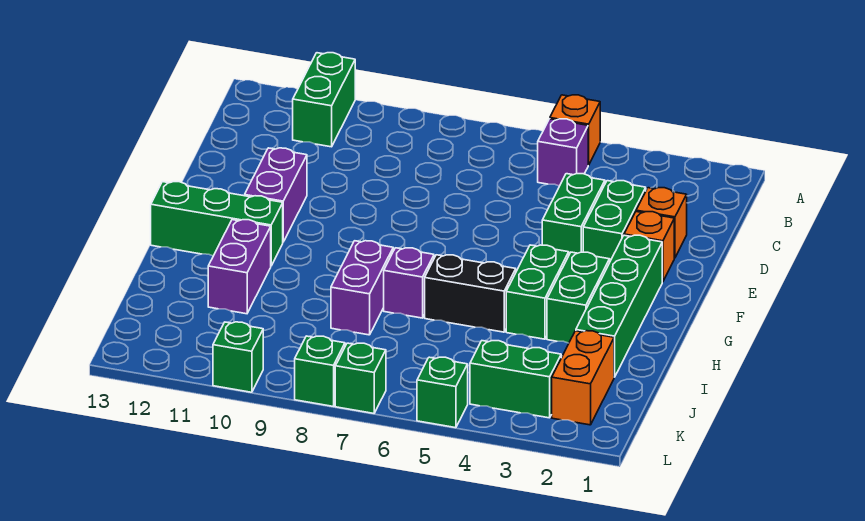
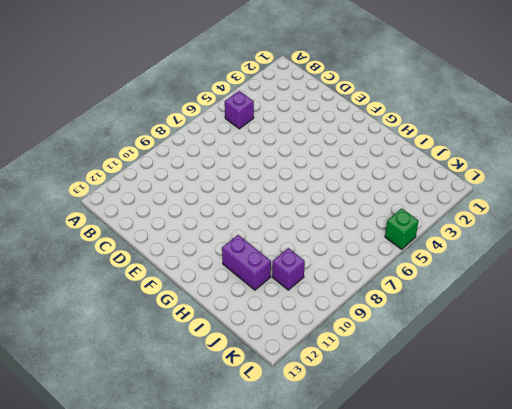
purple 1x1 brick [272,248,305,290] -> purple 1x1 brick moved to [384,248,434,318]
none -> orange 1x1 brick [550,95,600,165]
none -> green 1x2 brick [293,53,355,147]
none -> orange 1x1 brick [636,188,687,258]

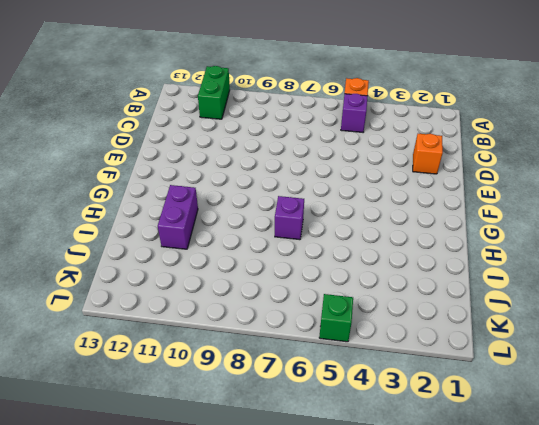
none -> green 1x2 brick [583,181,646,261]
none -> green 1x2 brick [542,174,605,254]
none -> orange 1x1 brick [624,212,674,282]

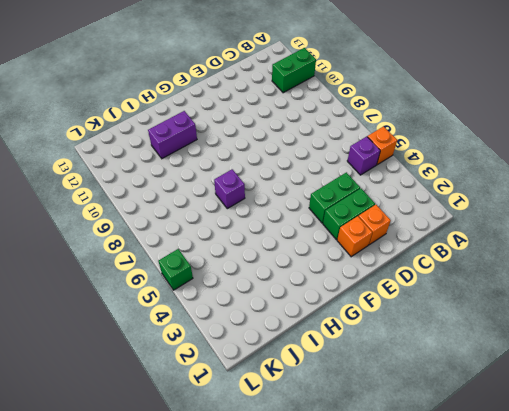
none -> purple 1x2 brick [245,148,307,242]
none -> green 1x4 brick [576,235,662,377]
none -> green 1x2 brick [547,252,610,343]

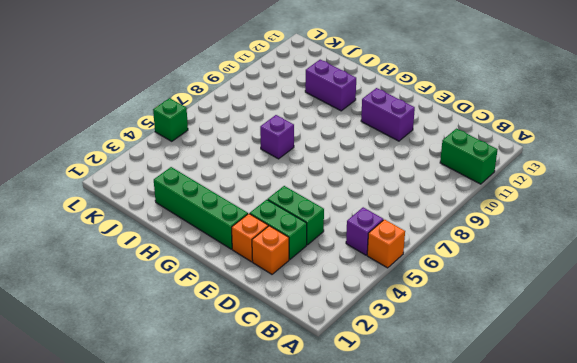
none -> green 1x2 brick [547,252,610,343]
none -> green 1x2 brick [506,245,569,339]
none -> green 1x3 brick [151,182,283,266]

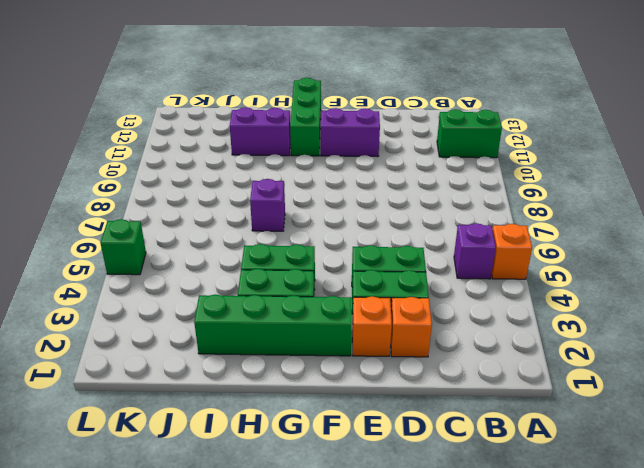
none -> black 1x2 brick [425,255,516,332]
none -> purple 1x2 brick [331,241,393,335]
none -> orange 1x2 brick [552,331,614,425]

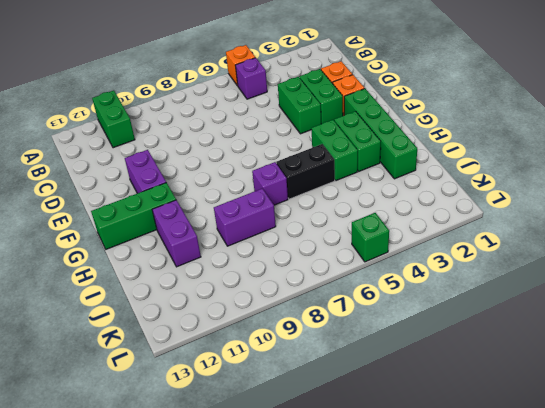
purple 1x2 brick [214,188,276,246] -> purple 1x2 brick turned to [331,241,393,335]
none -> orange 1x2 brick [552,331,614,425]
none -> green 1x2 brick [470,341,561,418]
none -> green 1x1 brick [335,343,386,413]

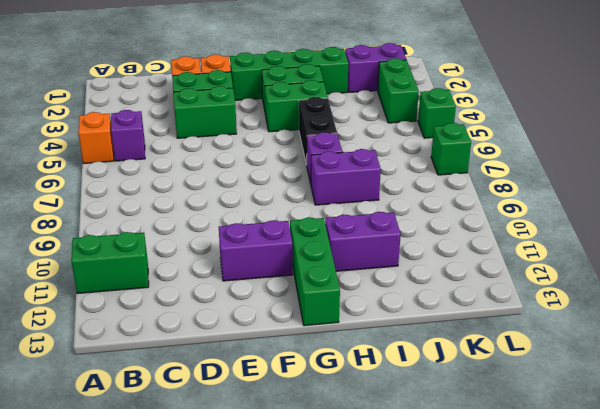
purple 1x2 brick [345,43,406,92] -> orange 1x2 brick [552,331,614,425]
none -> green 1x1 brick [295,336,345,406]
none -> green 1x1 brick [213,322,263,392]

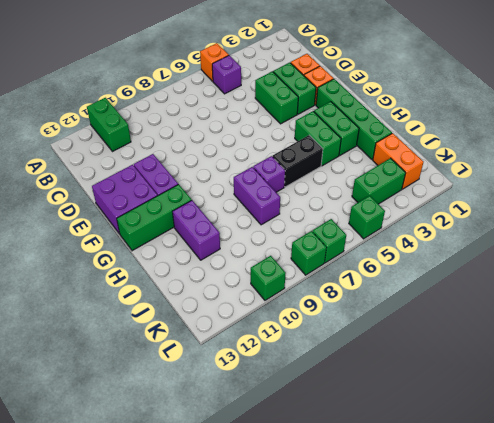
purple 2x2 brick [92,165,158,234] -> none

